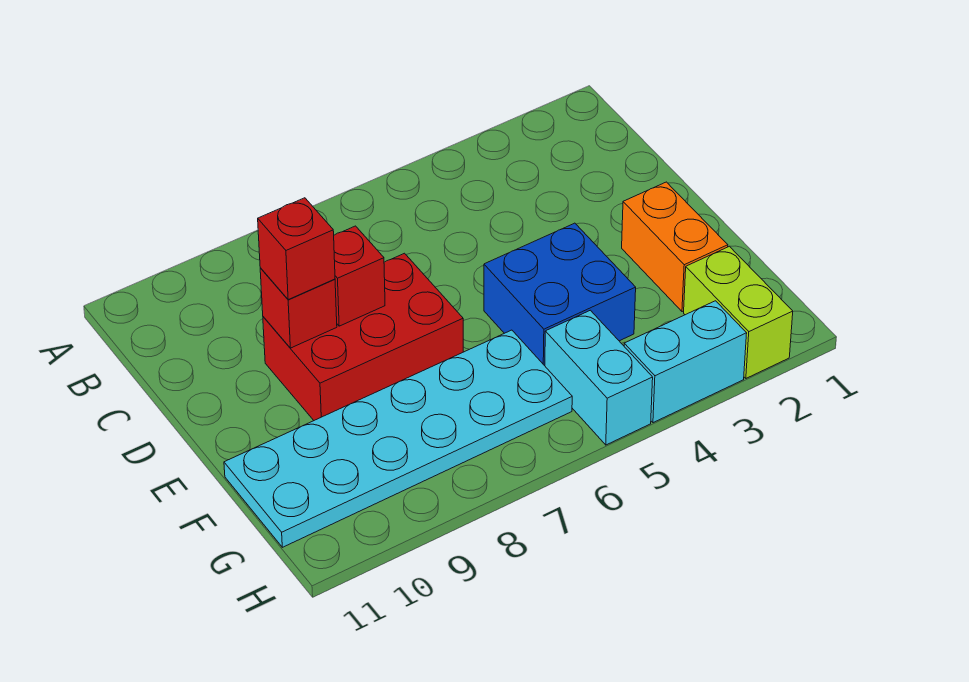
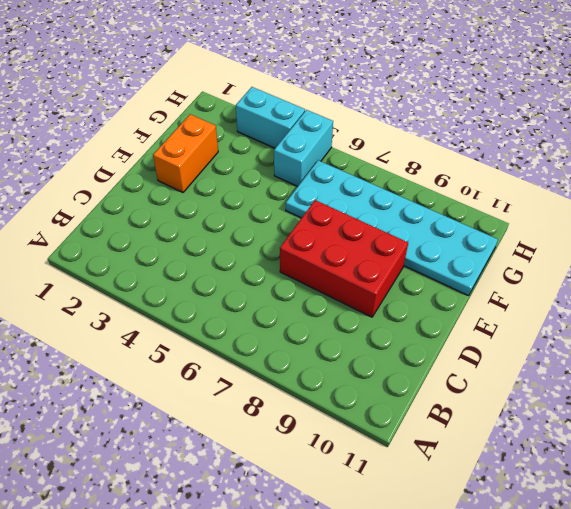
none -> blue 2x2 brick [484,223,636,366]
none -> lime 1x2 brick [684,246,793,378]

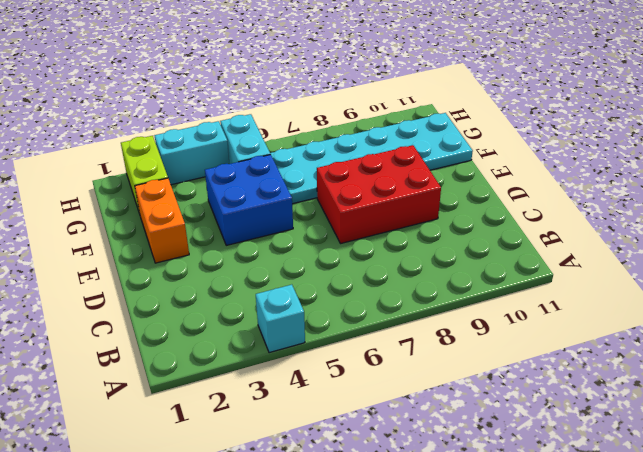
cyan 1x1 brick [256,285,305,353] -> none
none -> red 1x1 brick [334,226,385,326]
none -> red 1x1 brick [260,268,337,348]

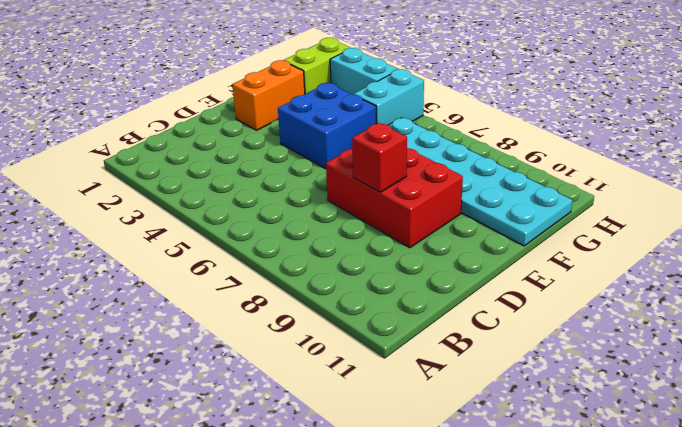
none -> red 1x1 brick [260,268,337,348]
none -> red 1x1 brick [258,198,335,300]

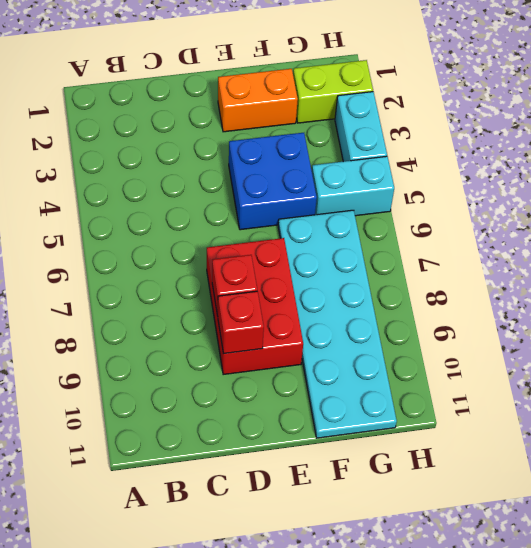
none -> red 1x1 brick [258,198,335,300]

